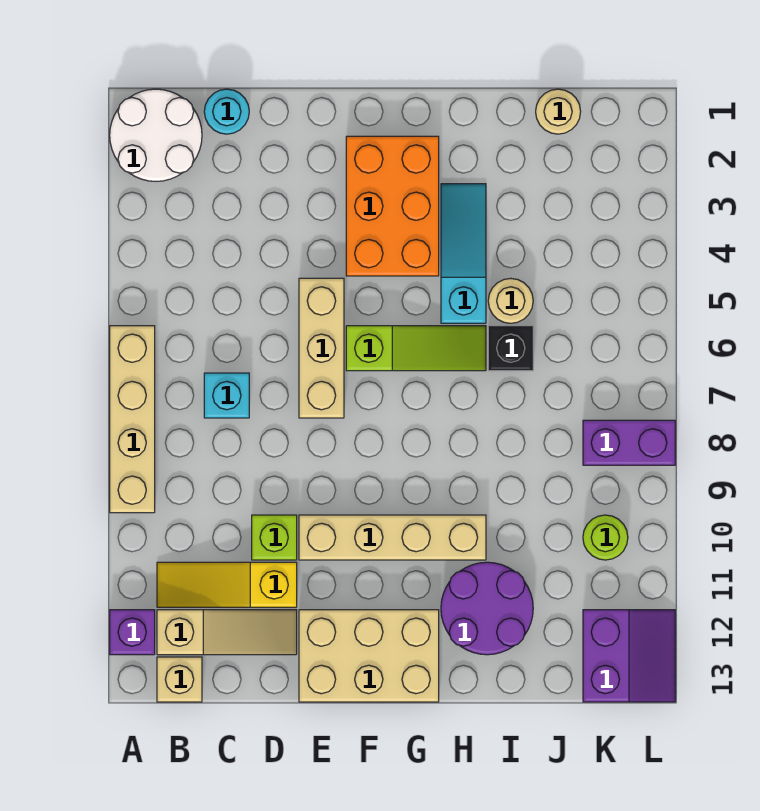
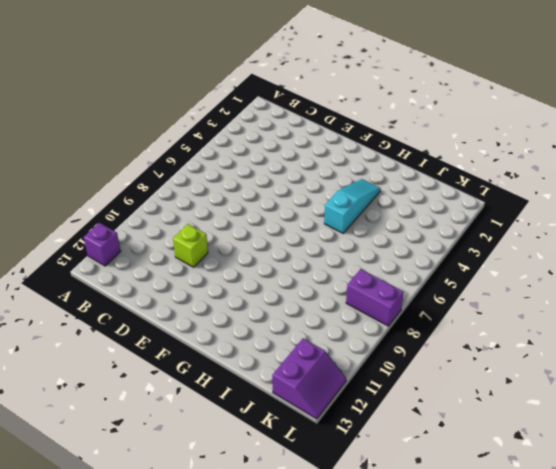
none -> white 2x2 round brick [110,89,202,181]
none -> tan 1x4 brick [110,326,155,513]
none -> yellow 1x3 slope [157,562,297,607]

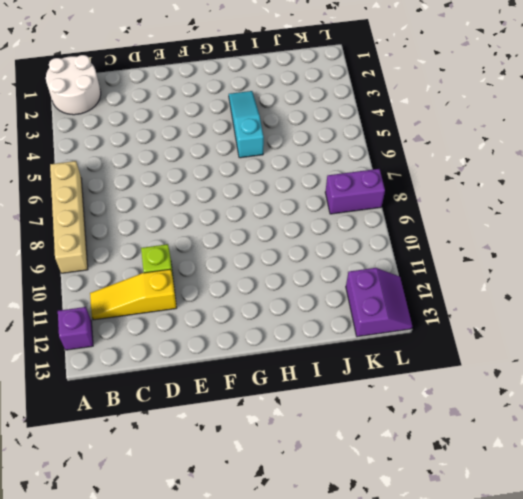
none -> tan 1x3 slope [157,610,297,655]
none -> tan 1x1 brick [157,657,202,702]
none -> cyan 1x1 round brick [204,89,249,134]

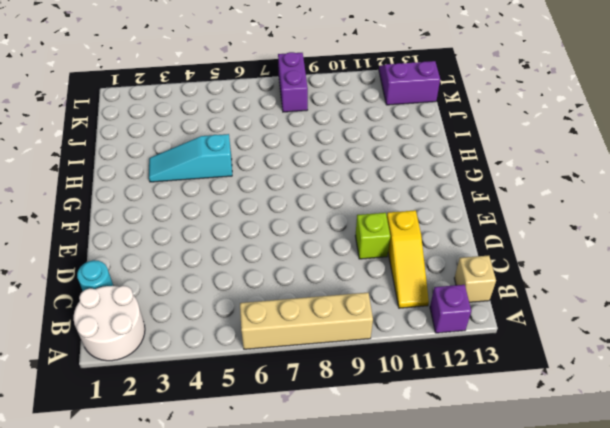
none -> tan 1x3 slope [157,610,297,655]
none -> cyan 1x1 brick [204,373,249,418]
none -> tan 1x3 brick [299,278,344,418]

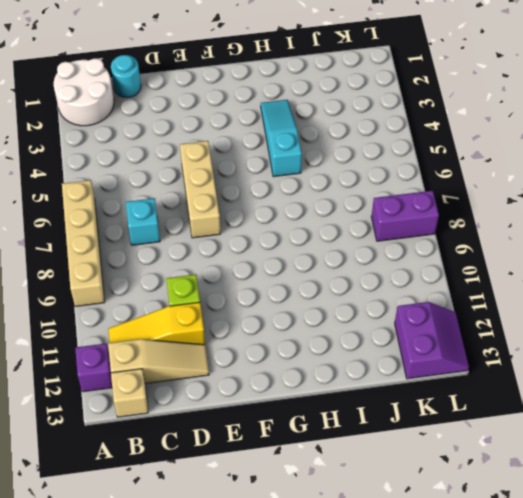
none -> tan 1x4 brick [299,515,486,560]
none -> tan 2x3 brick [299,610,439,702]
none -> orange 2x3 brick [346,136,439,276]

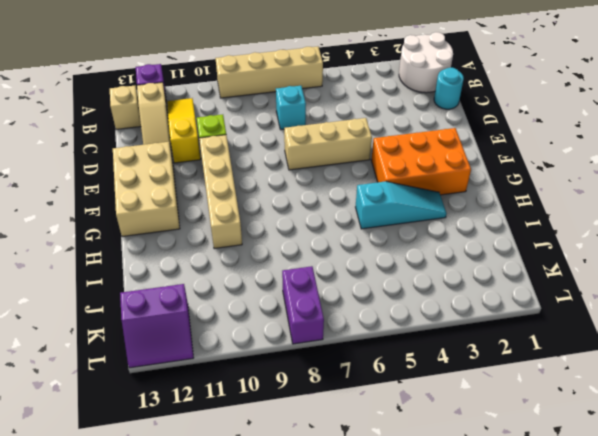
none -> lime 1x3 slope [346,326,486,371]
none -> purple 2x2 round brick [441,562,533,655]
none -> tan 1x1 round brick [488,278,533,323]

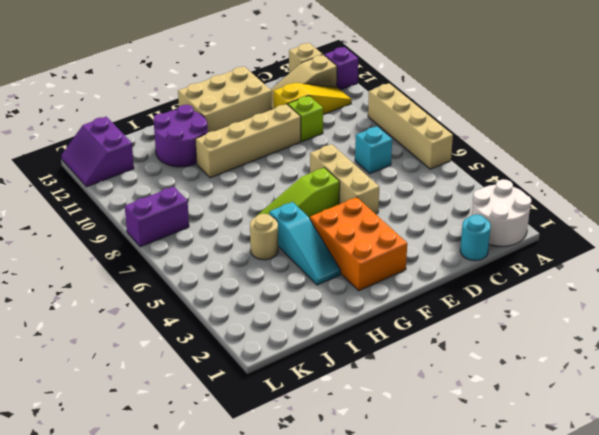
none -> black 1x1 brick [488,326,533,371]
none -> tan 1x1 round brick [536,89,581,134]
none -> lime 1x1 round brick [583,515,628,560]

